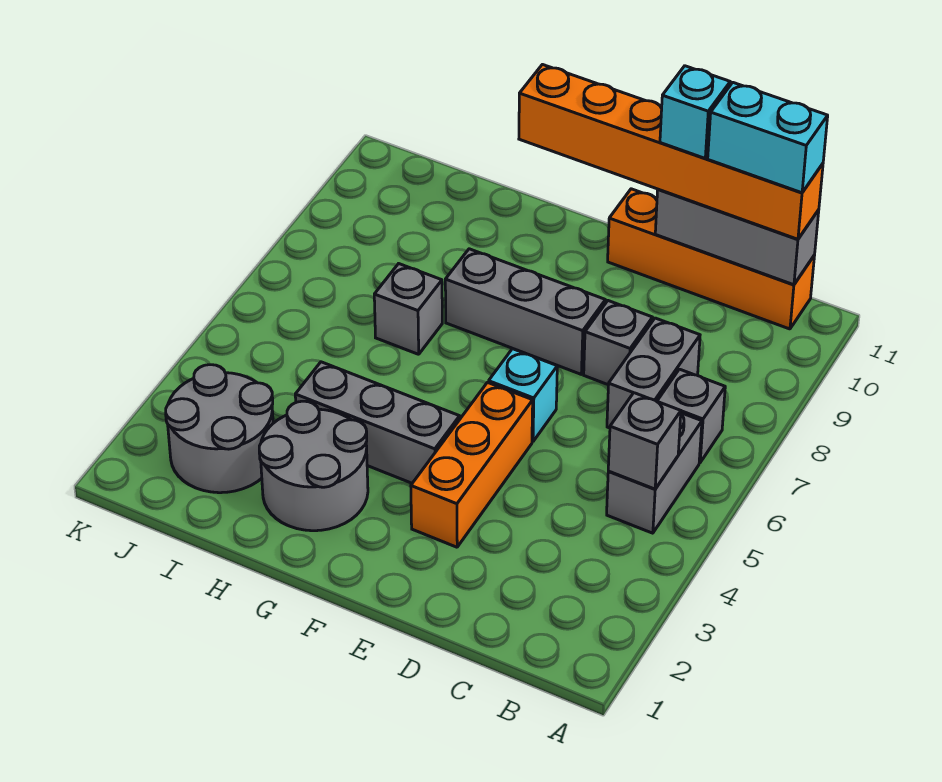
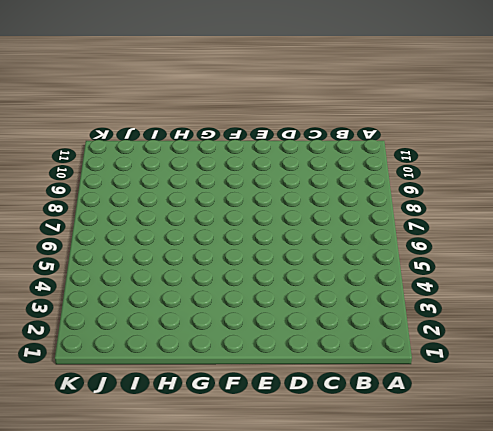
none -> grey 1x2 brick [607,413,702,533]
none -> grey 1x1 brick [657,369,725,463]
none -> orange 1x4 brick [608,189,815,329]

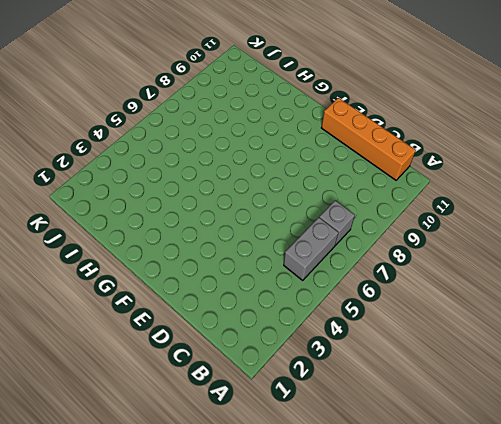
none -> grey 1x2 brick [607,318,700,428]
none -> grey 1x1 brick [584,301,653,385]
none -> orange 1x3 brick [411,383,533,547]

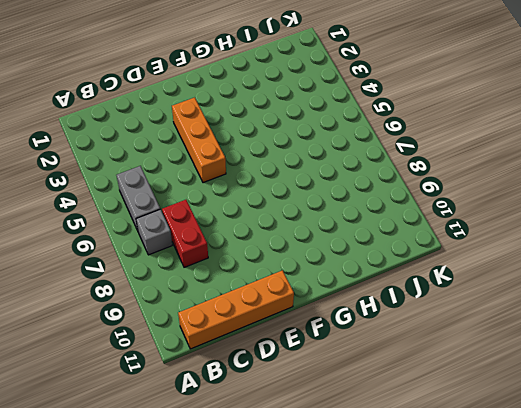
red 1x2 brick [162,200,208,267] -> grey 1x2 brick [607,318,700,428]
none -> grey 1x1 brick [584,301,653,385]
none -> cyan 1x1 brick [489,349,557,442]
none -> grey 1x3 brick [445,249,605,374]

